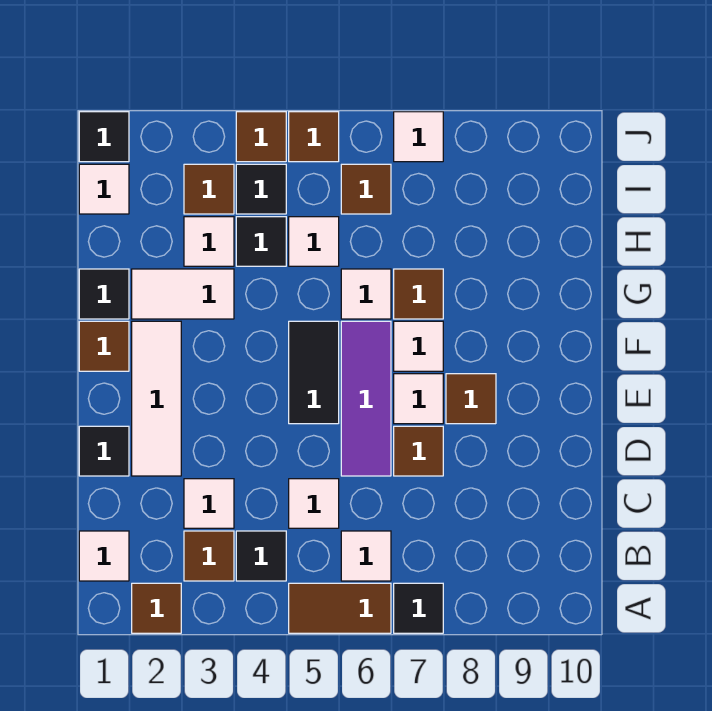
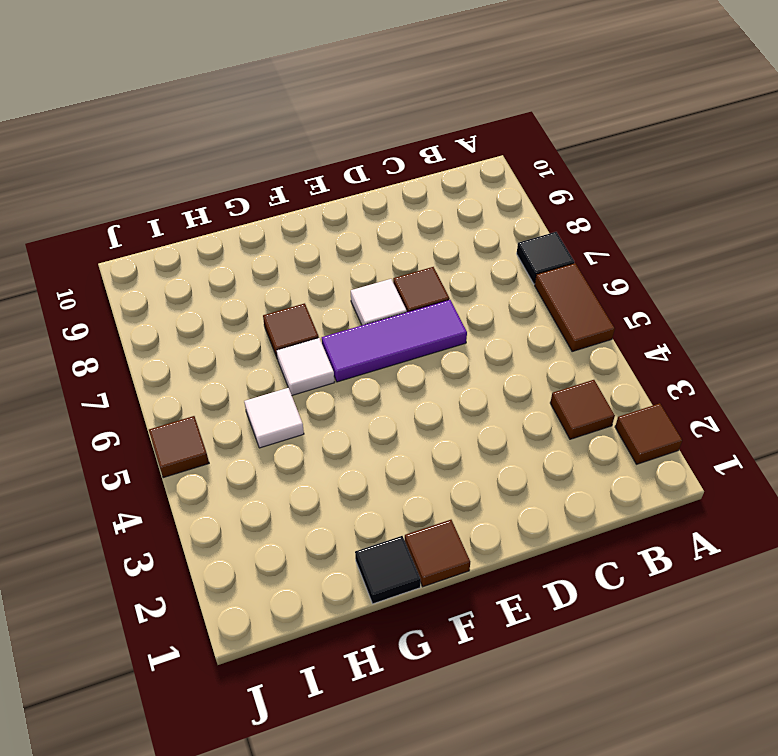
none -> white 1x1 tile [79,531,129,581]
none -> black 1x1 tile [236,531,286,581]
none -> white 1x1 tile [341,531,391,581]
none -> white 1x1 tile [184,479,234,528]

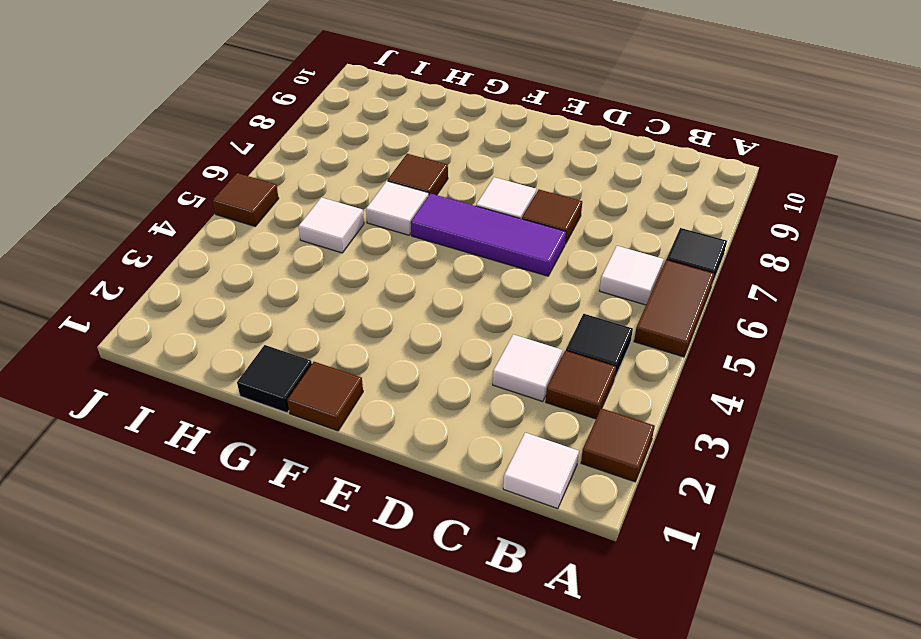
none -> white 1x1 tile [289,479,339,528]
none -> black 1x1 tile [79,426,129,476]
none -> white 1x3 tile [132,321,181,476]
none -> black 1x2 tile [289,321,339,424]

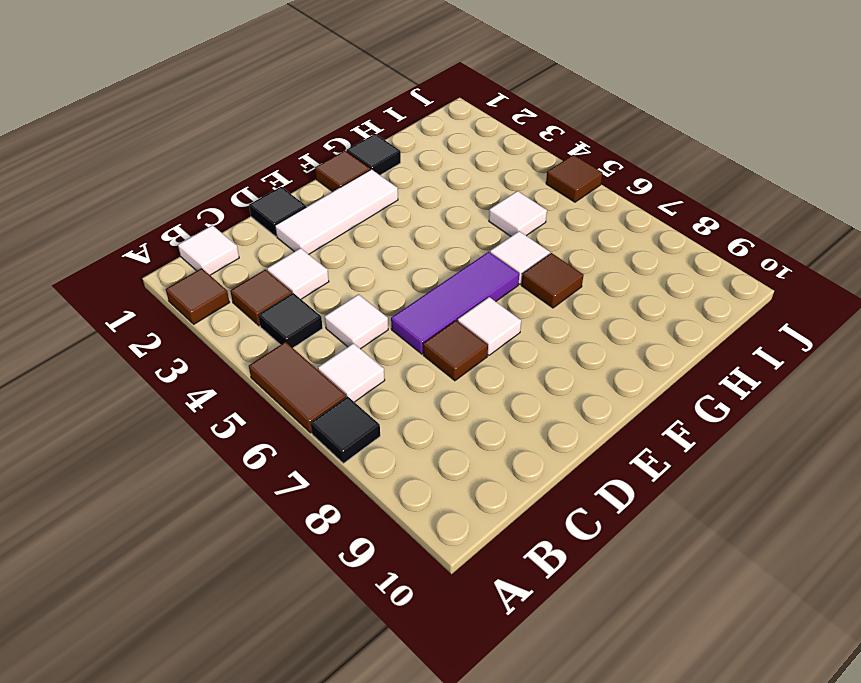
none -> black 1x2 tile [289,321,339,424]
none -> brown 1x1 tile [446,374,496,424]
none -> white 1x1 tile [394,321,443,371]
none -> white 1x2 tile [132,269,234,319]

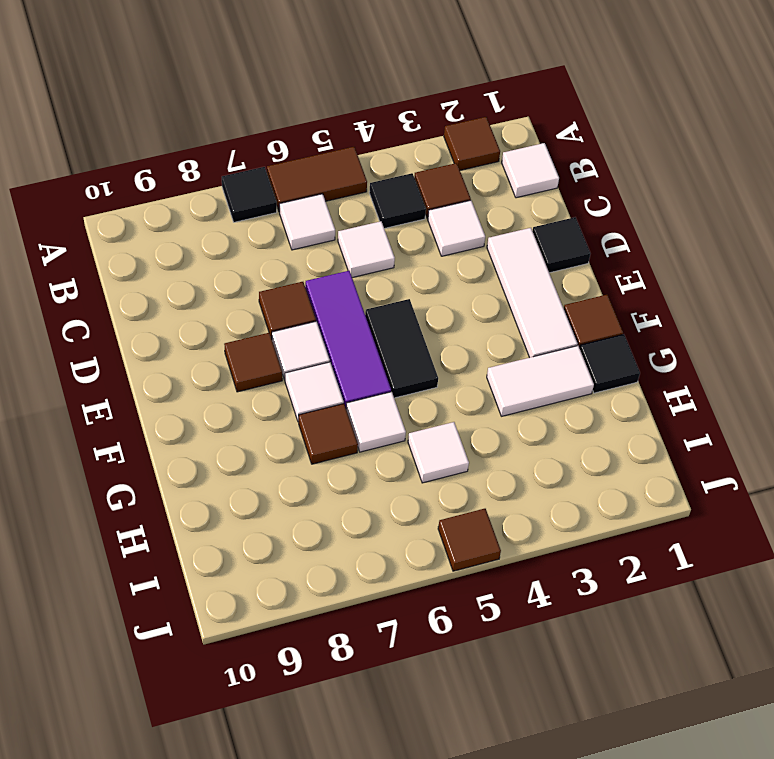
none -> white 1x1 tile [184,217,234,266]
none -> black 1x1 tile [236,217,286,266]
none -> white 1x1 tile [79,164,129,214]
none -> brown 1x1 tile [184,164,234,214]

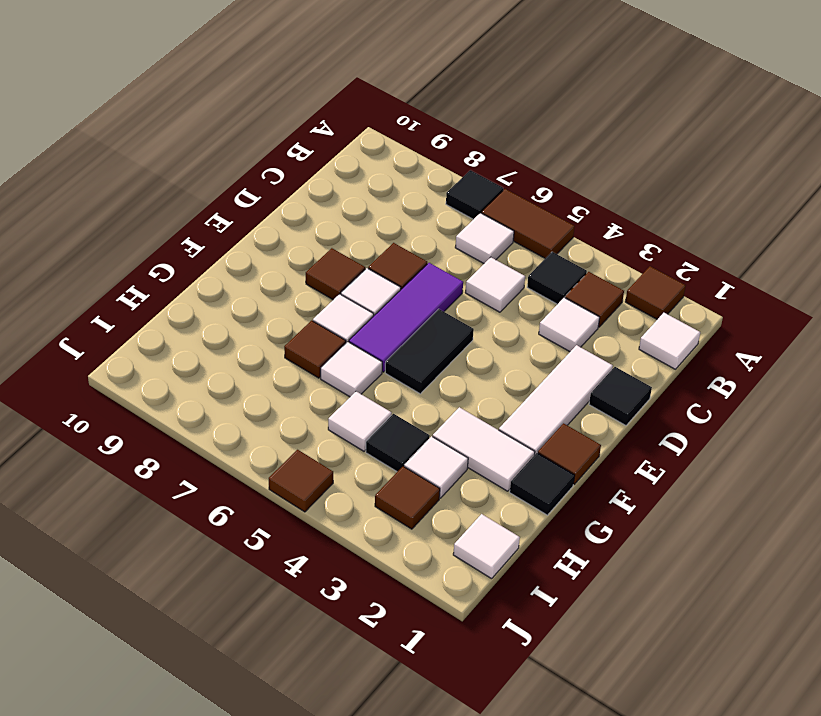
none -> black 1x1 tile [236,164,286,214]
none -> brown 1x1 tile [341,164,391,214]
none -> black 1x1 tile [79,112,129,162]
none -> brown 1x1 tile [236,112,286,162]

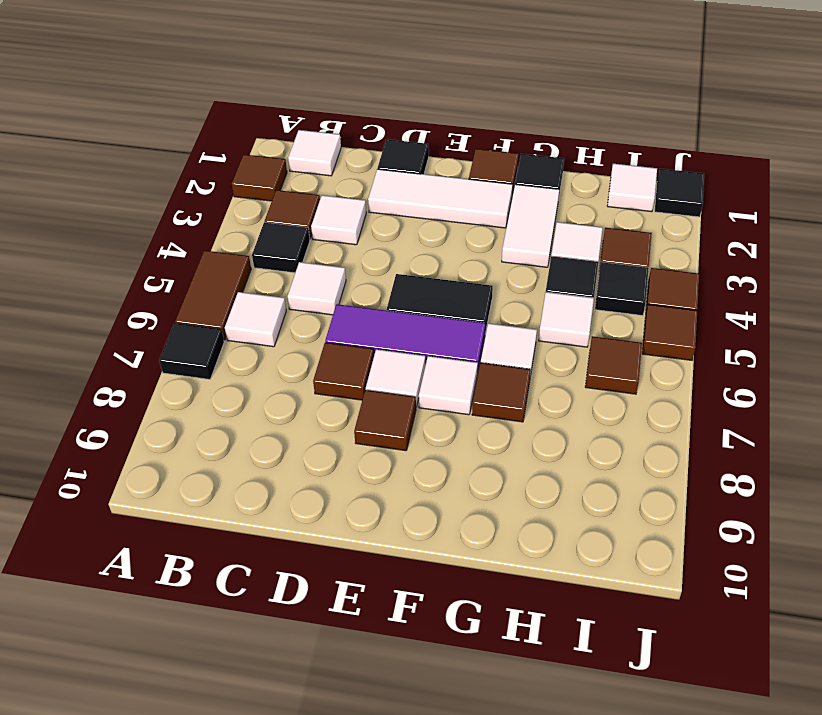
none -> white 1x1 tile [394,112,443,162]

